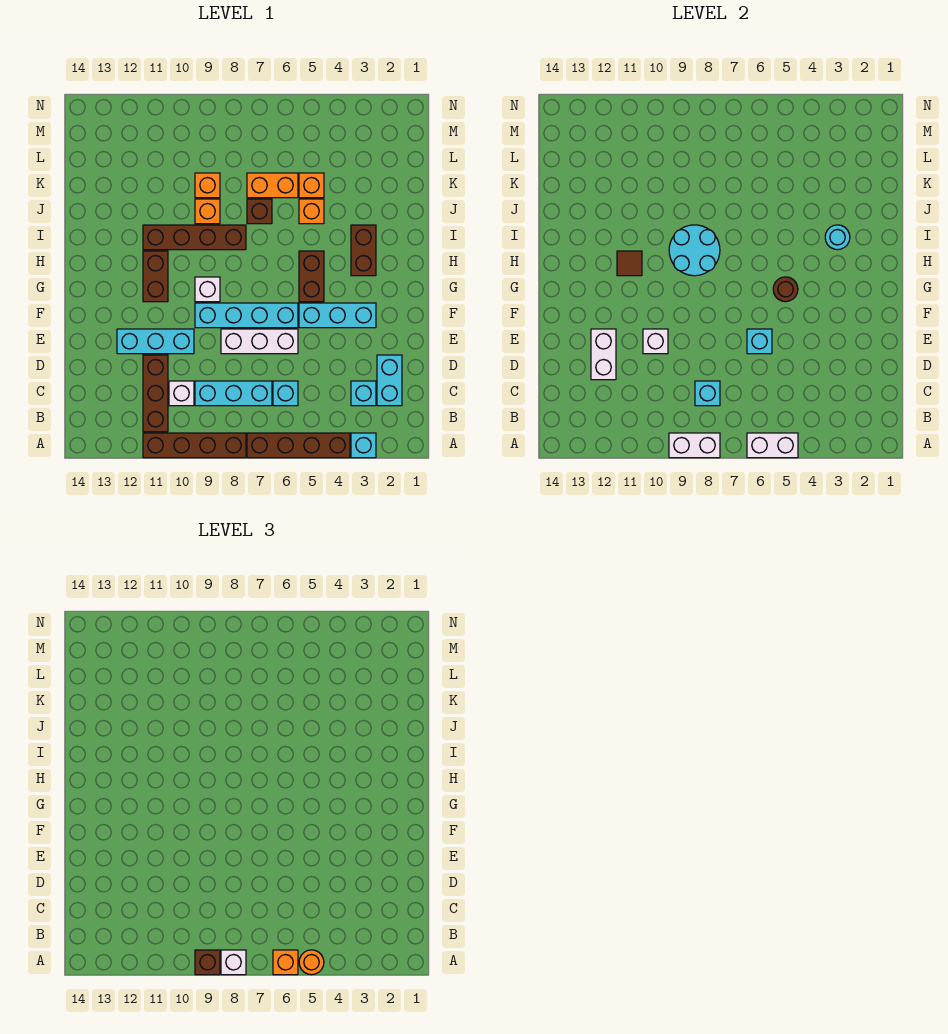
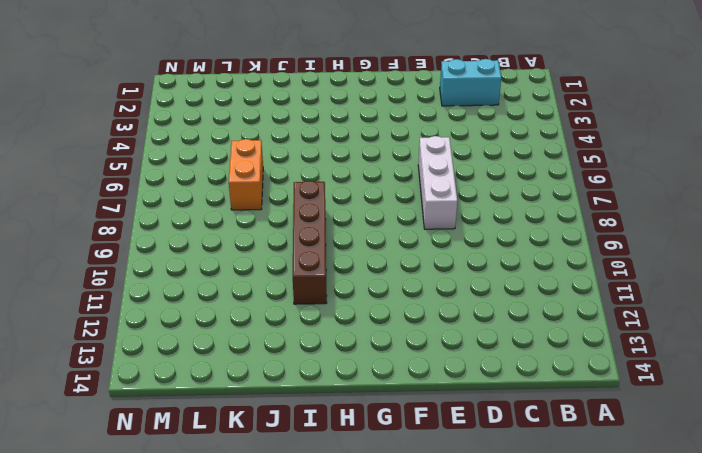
none -> cyan 1x1 brick [351,433,376,458]
none -> brown 1x4 brick [247,433,350,458]
none -> brown 1x4 brick [143,433,246,458]
none -> brown 1x3 brick [143,355,168,432]

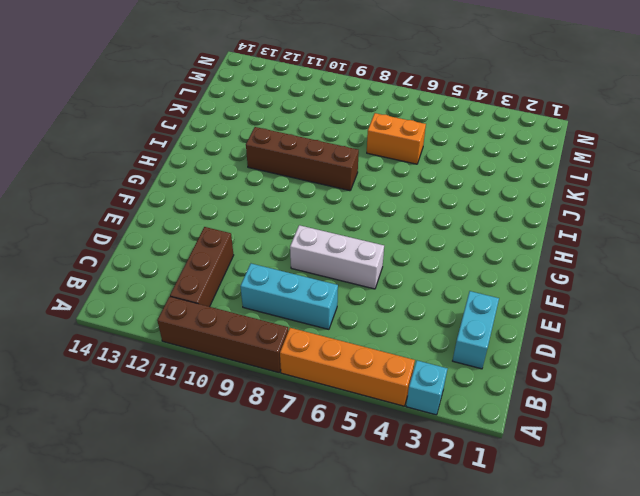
orange 1x4 brick [280,328,415,406] -> brown 1x4 brick [247,433,350,458]
none -> cyan 1x1 brick [351,381,376,406]
none -> cyan 1x1 brick [273,381,298,406]
none -> white 1x1 brick [169,381,194,406]
none -> cyan 1x3 brick [117,329,194,354]

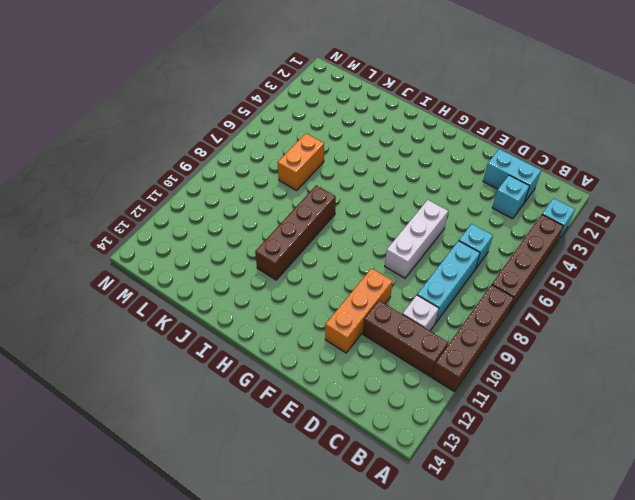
orange 1x3 brick [325,268,393,353] -> cyan 1x3 brick [117,329,194,354]
none -> cyan 1x3 brick [299,303,376,328]
none -> cyan 1x4 brick [195,303,298,328]
none -> brown 1x2 brick [299,251,324,302]
none -> white 1x1 brick [195,277,220,302]

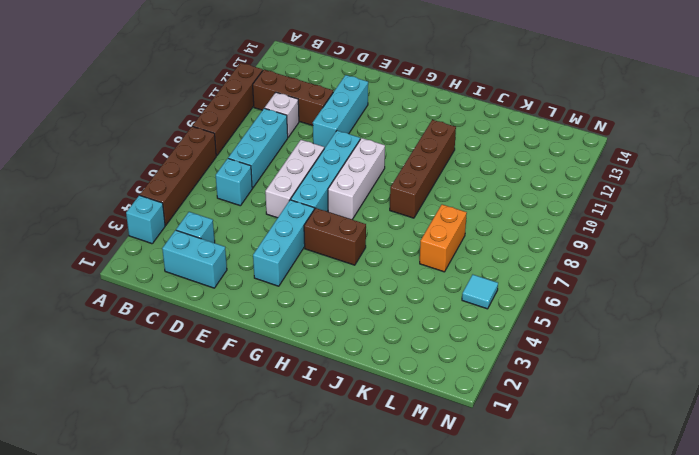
white 1x3 brick [328,138,385,220] -> white 1x1 brick [195,277,220,302]
cyan 1x1 tile [462,275,498,309] -> none
none -> brown 1x2 brick [143,251,168,302]
none -> brown 1x2 brick [351,225,376,276]
none -> orange 1x1 brick [299,199,324,224]
none -> brown 1x1 brick [247,199,272,224]

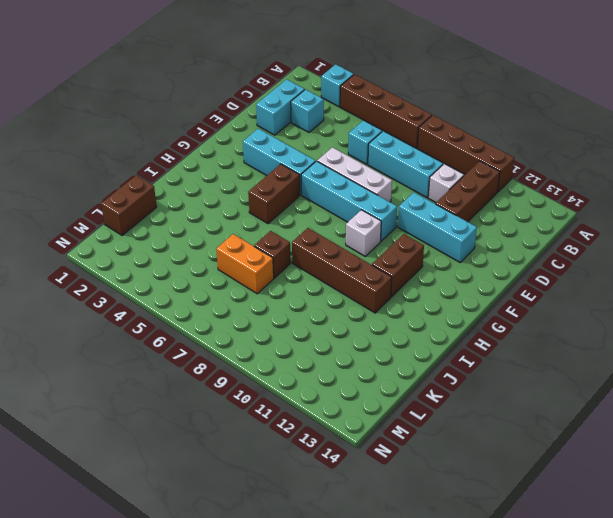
brown 1x2 brick [101,175,157,235] -> brown 1x2 brick moved to [351,225,376,276]
none -> orange 1x1 brick [299,199,324,224]
none -> orange 1x1 brick [195,199,220,224]
none -> orange 1x1 brick [299,173,324,198]
none -> orange 1x1 brick [195,173,220,198]

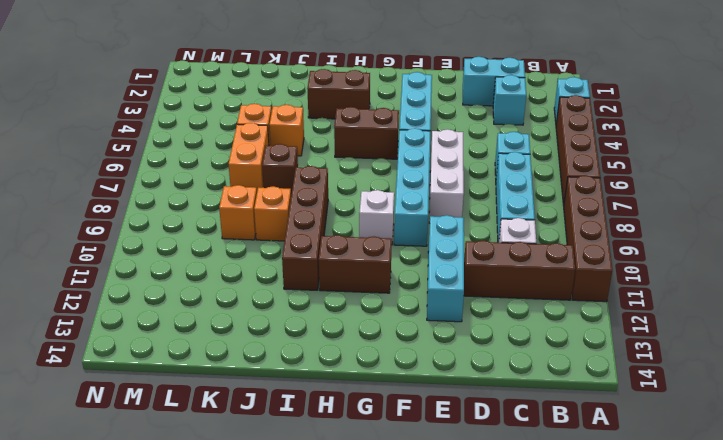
none -> white 1x2 brick [747,433,798,458]
none -> white 1x2 brick [669,433,720,458]
none -> cyan 1x1 brick [695,381,720,406]
none -> white 1x2 brick [591,329,616,380]

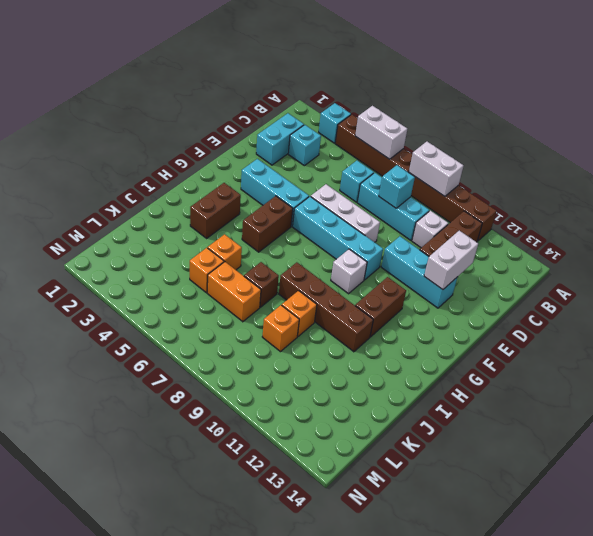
none -> cyan 1x1 brick [747,329,772,354]
none -> white 1x1 brick [643,329,668,354]
none -> brown 1x1 round brick [773,277,798,302]
none -> cyan 2x2 round brick [669,225,720,276]

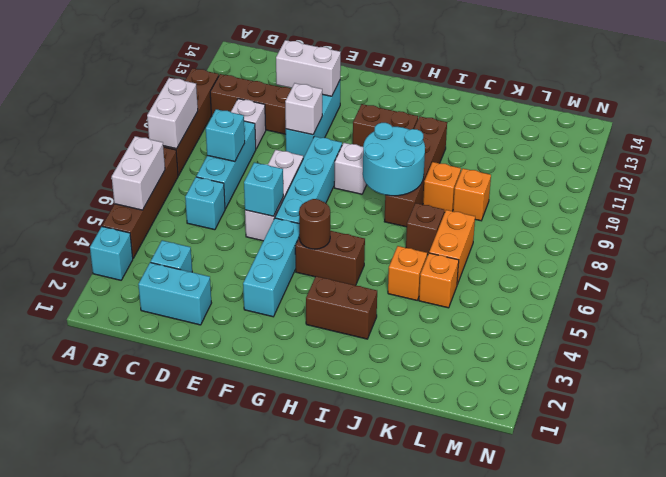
none -> brown 1x1 tile [617,251,642,276]
none -> cyan 1x1 round brick [825,225,850,250]
none -> orange 1x1 round brick [299,950,324,975]
none -> orange 1x1 brick [273,950,298,975]

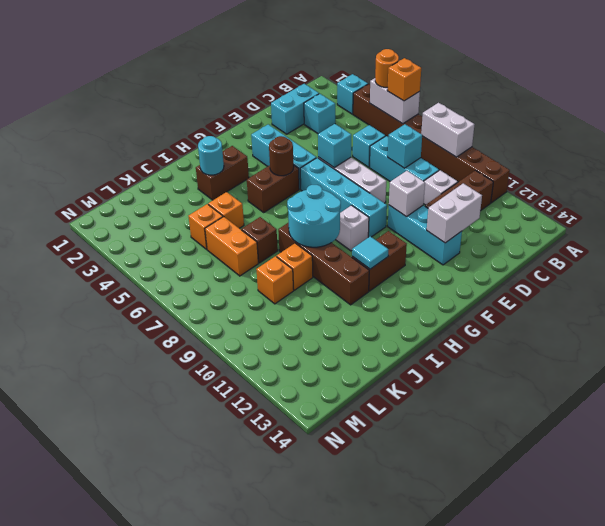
cyan 1x1 tile [352,236,389,269] -> brown 1x1 tile [617,251,642,276]
none -> white 1x1 brick [221,950,246,975]
none -> brown 1x1 brick [195,950,220,975]

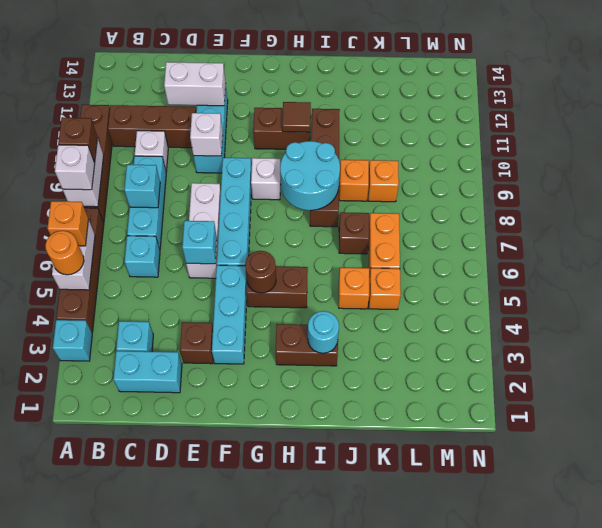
brown 1x1 brick [180,322,213,364] -> none

